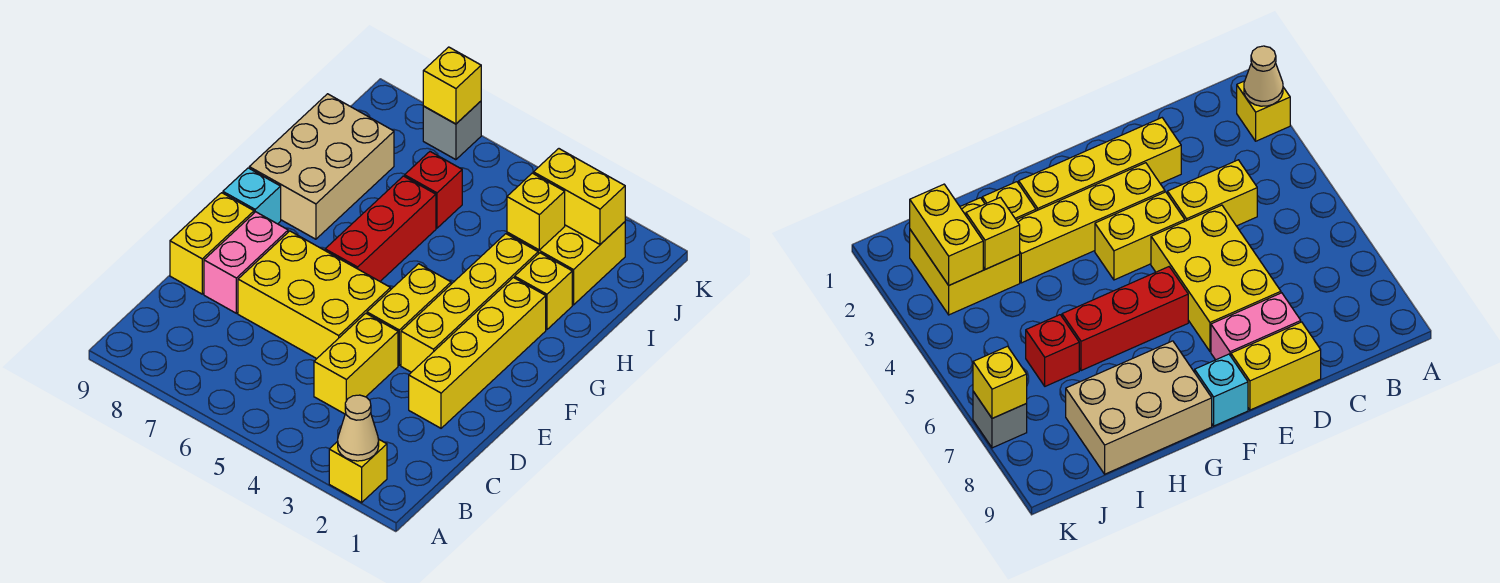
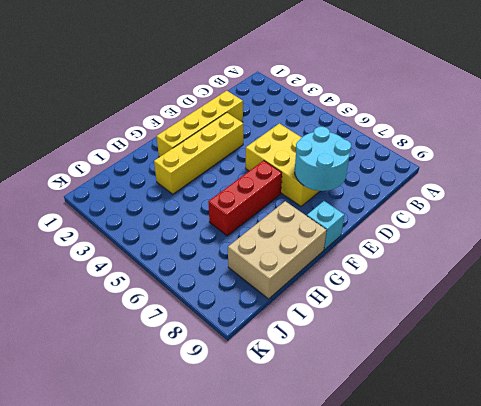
cyan 2x2 round brick [295,127,351,191] -> none
none -> yellow 1x1 brick [329,439,387,502]
none -> yellow 1x2 brick [314,313,398,414]
none -> pink 1x2 brick [204,212,288,313]

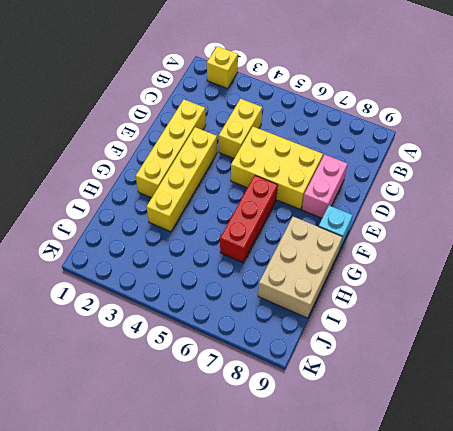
none -> yellow 1x2 brick [170,193,254,294]
none -> yellow 1x2 brick [367,264,451,365]
none -> yellow 1x1 brick [515,253,572,329]

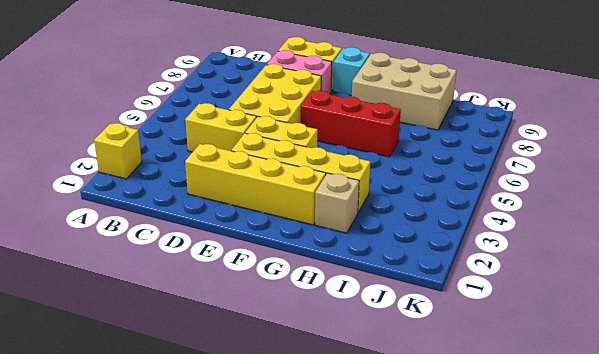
tan 1x1 brick [315,173,359,233] -> yellow 1x1 brick [515,253,572,329]
none -> yellow 2x2 brick [507,222,625,305]
none -> red 1x1 brick [405,152,462,228]
none -> grey 1x1 brick [423,101,481,160]

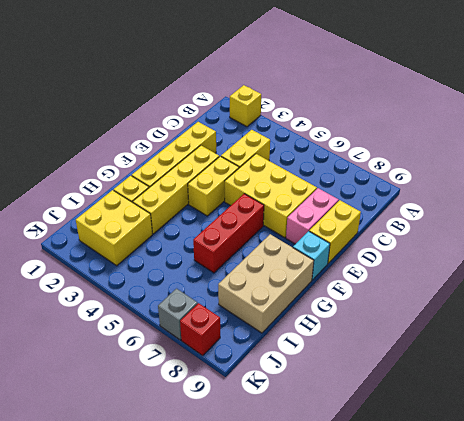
red 1x1 brick [180,303,220,355] -> red 1x1 brick moved to [405,152,462,228]
none -> tan 1x1 cone [338,395,379,461]
none -> yellow 1x1 brick [507,173,565,250]
none -> yellow 1x2 brick [533,149,625,244]

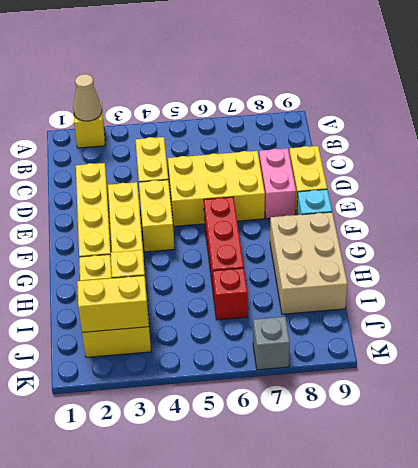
none -> yellow 1x1 brick [423,47,481,124]

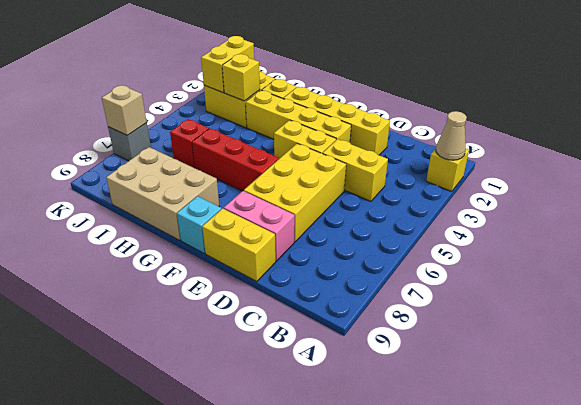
tan 1x1 brick [102,85,147,135] -> yellow 1x1 brick [423,47,481,124]

